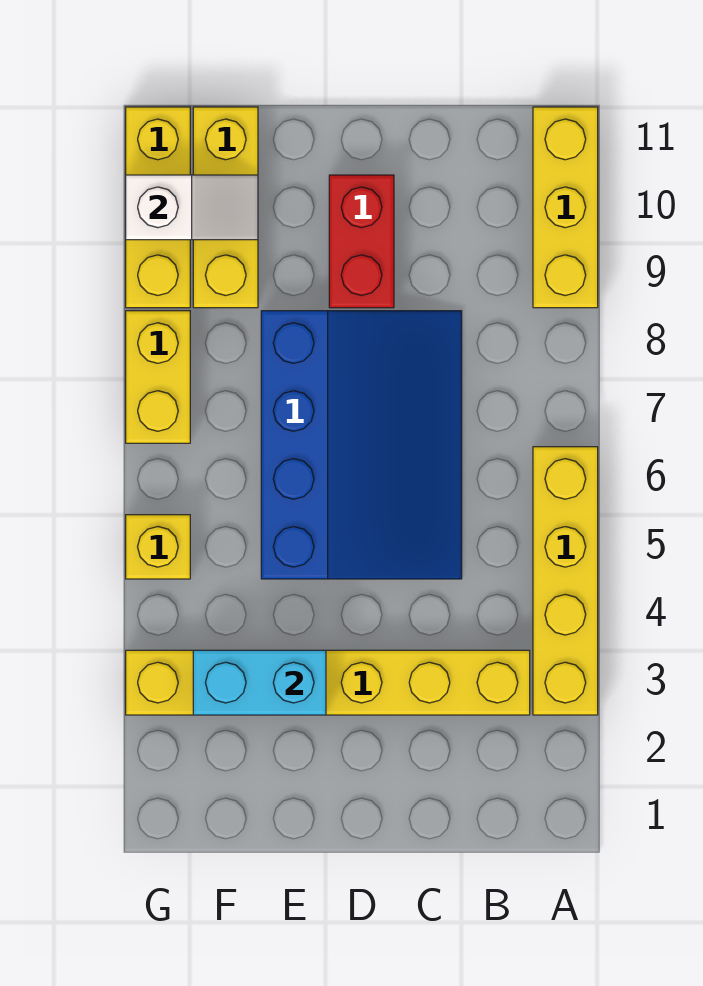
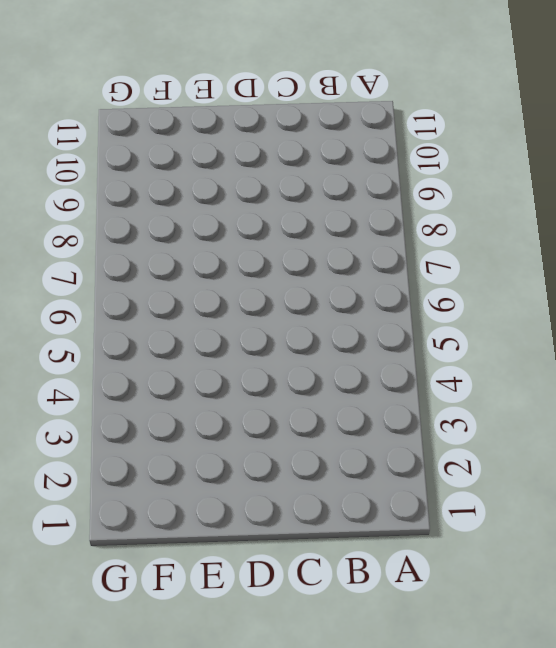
none -> yellow 1x4 brick [533,447,598,715]
none -> yellow 1x3 brick [533,107,598,308]

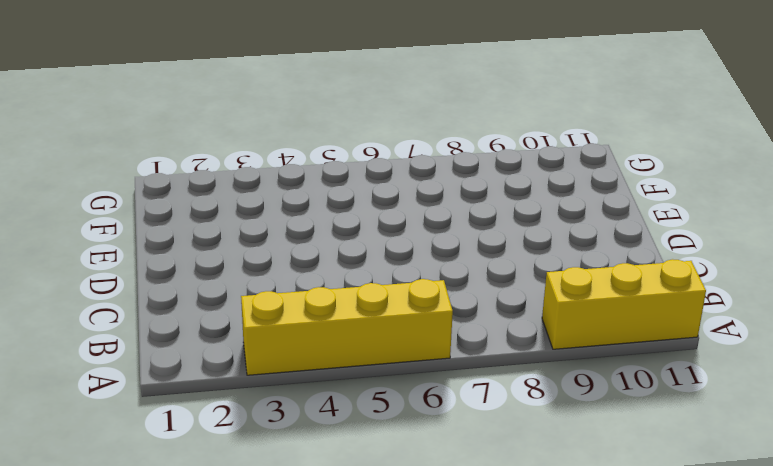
none -> yellow 1x6 brick [126,650,530,715]
none -> blue 3x4 slope [261,311,462,579]

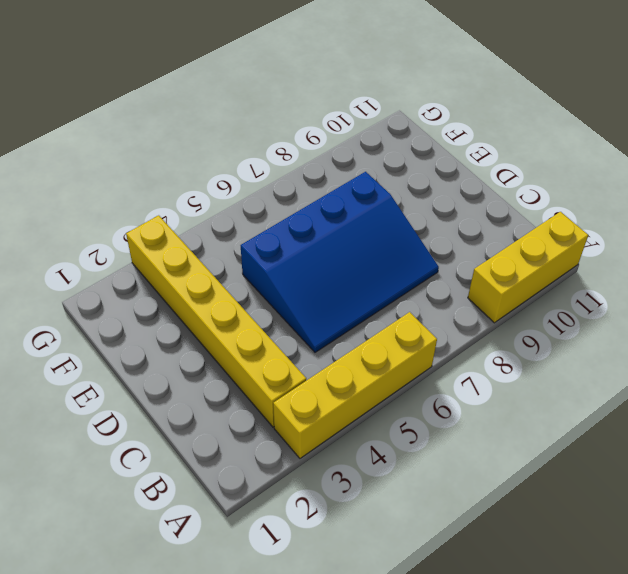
none -> red 1x2 brick [329,175,394,308]
none -> yellow 1x3 brick [193,107,258,308]

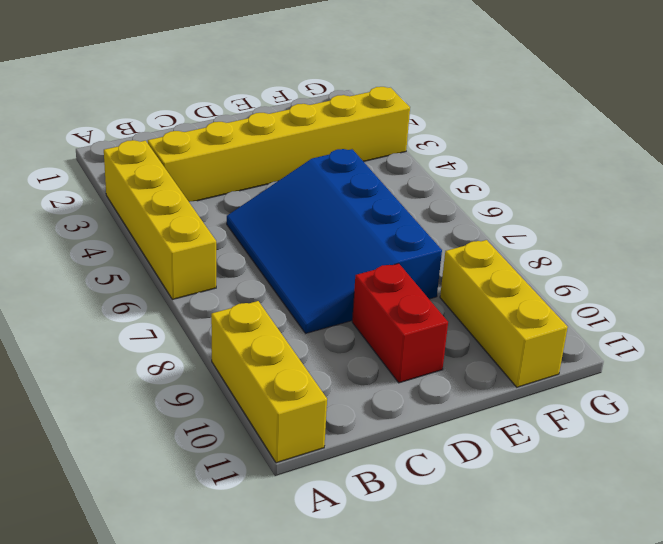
none -> yellow 1x1 brick [126,515,190,579]
none -> yellow 1x2 brick [126,311,190,443]

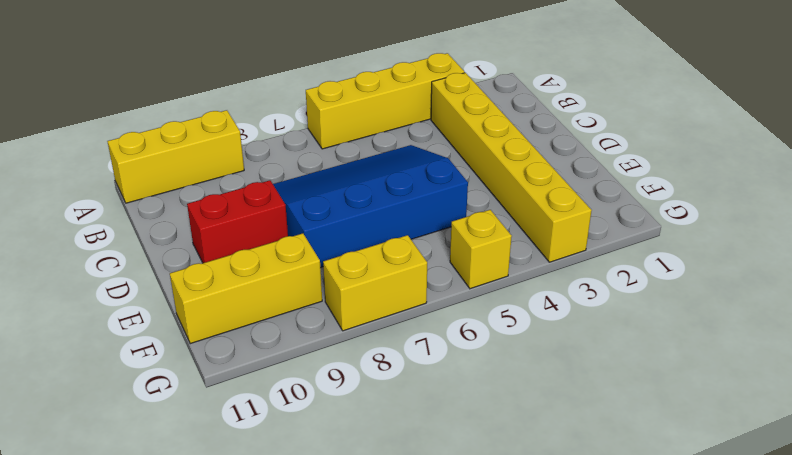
none -> yellow 1x3 brick [126,107,190,308]
none -> cyan 1x2 brick [193,650,326,715]

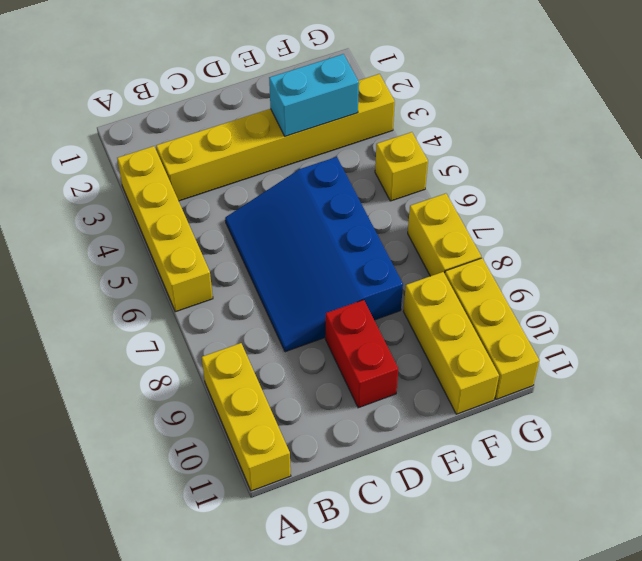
none -> white 1x2 slope [126,175,258,240]

